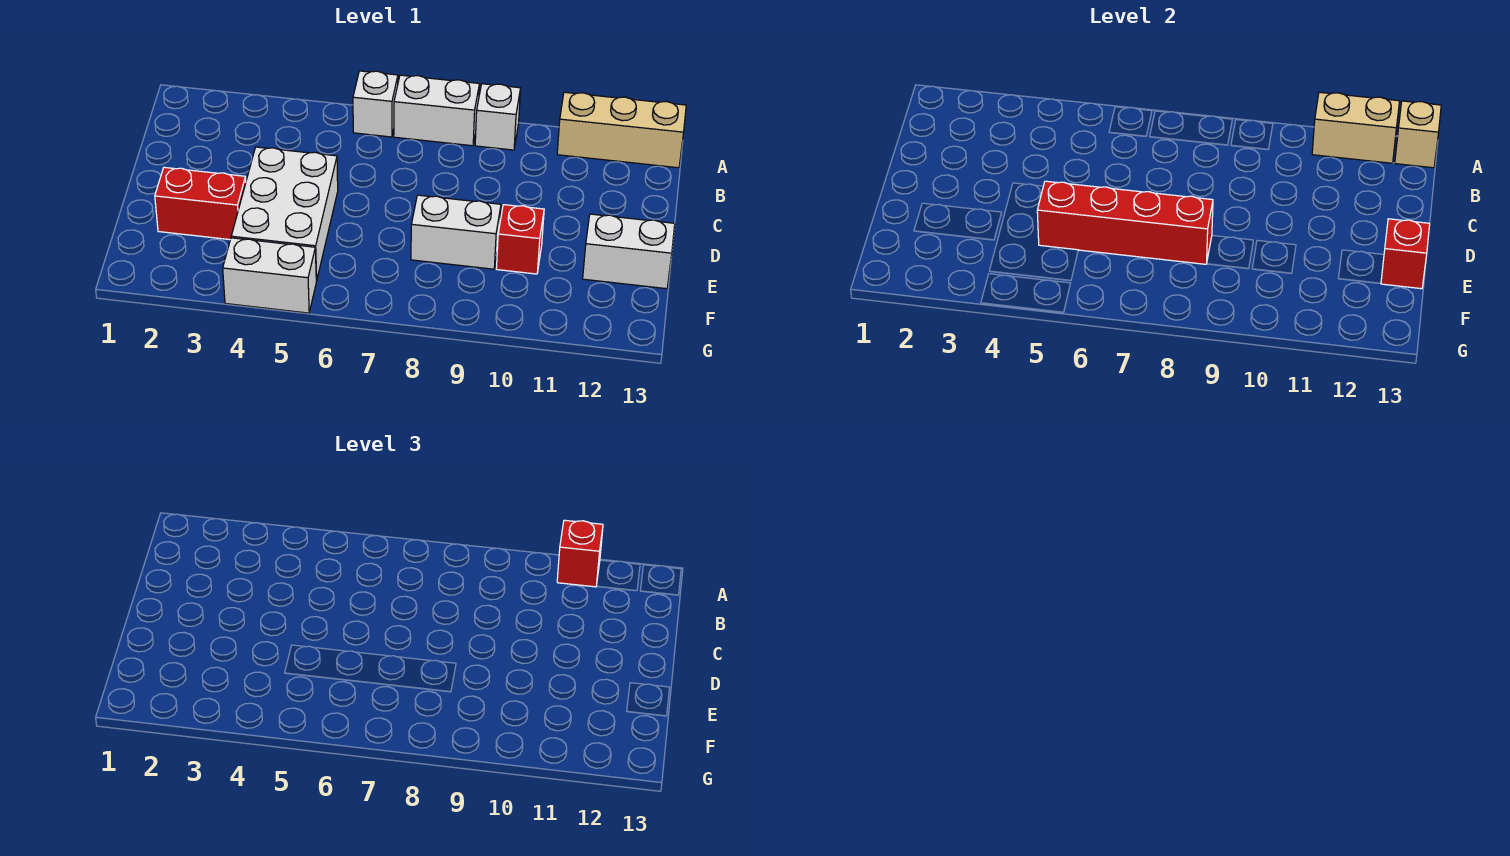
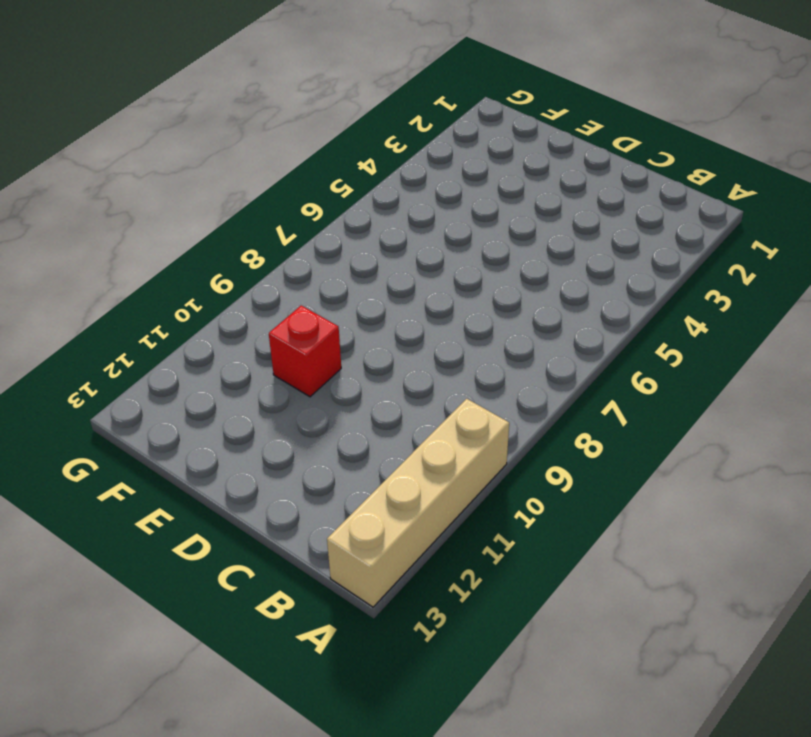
tan 1x4 brick [327,399,509,607] -> tan 1x3 brick [557,92,686,168]
none -> white 1x1 brick [353,71,398,137]
none -> white 1x2 brick [394,75,480,146]
none -> white 1x1 brick [475,84,521,150]

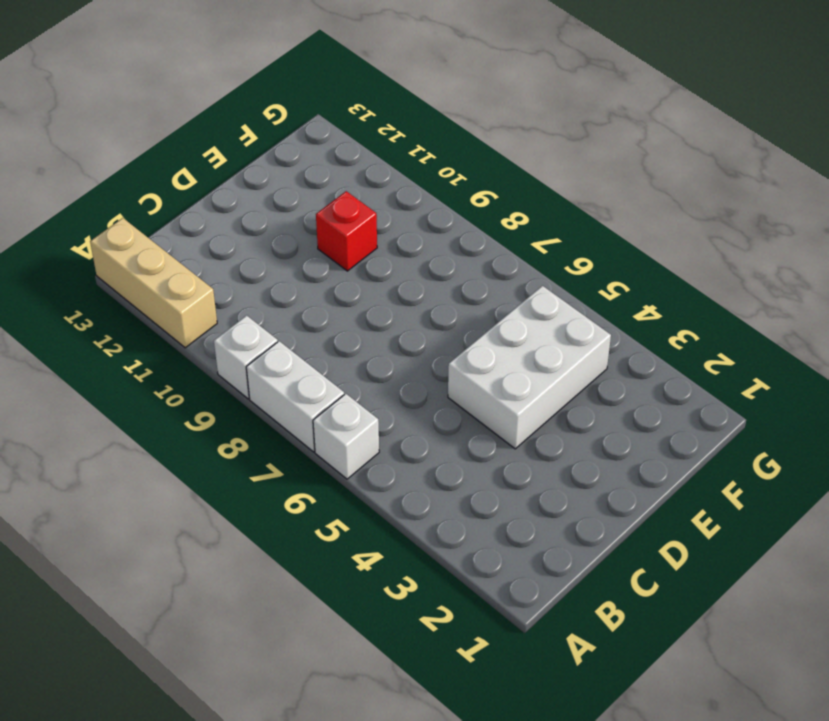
none -> red 1x2 brick [155,167,246,240]
none -> white 1x2 brick [411,195,501,269]
none -> white 1x2 brick [583,214,675,289]

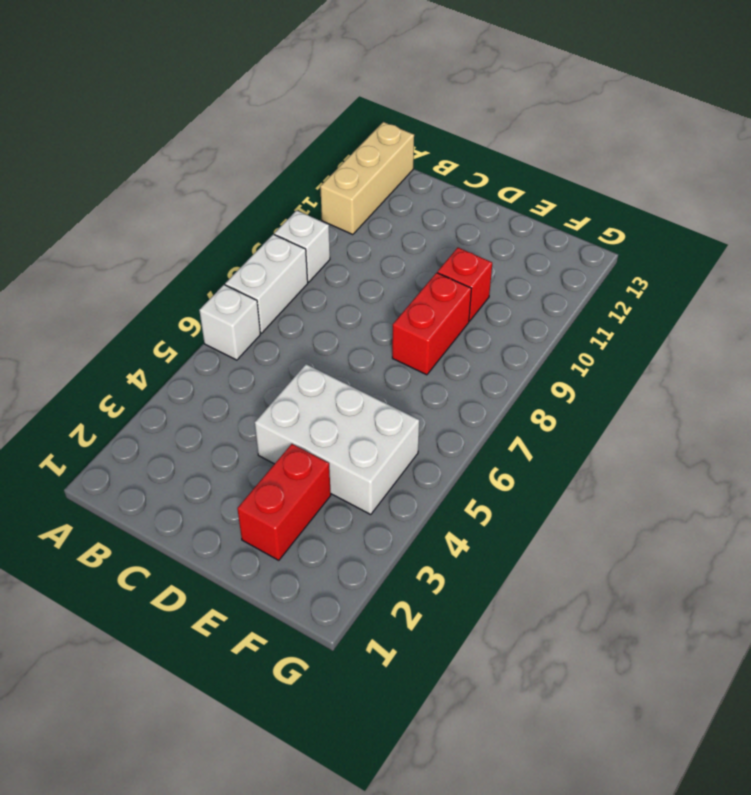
red 1x2 brick [392,273,472,375] -> white 1x2 brick [411,195,501,269]
none -> white 1x2 brick [583,214,675,289]
none -> white 1x2 brick [223,238,316,313]
none -> tan 1x2 brick [1312,92,1400,163]

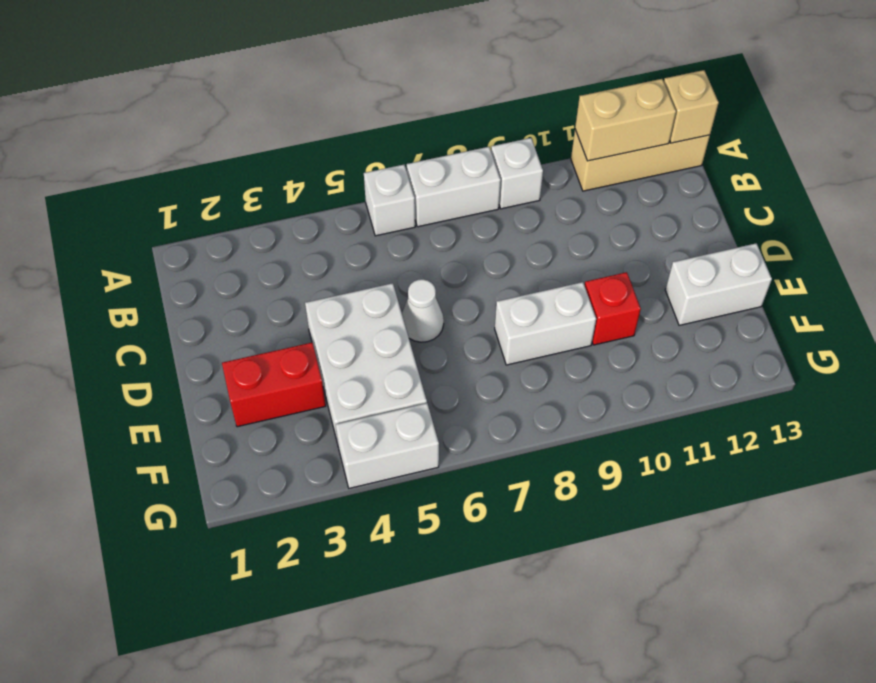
white 1x1 cone [402,279,444,342] -> none
none -> red 1x4 brick [1037,181,1213,264]
none -> red 1x1 brick [1381,219,1430,289]
none -> red 1x1 brick [557,520,603,587]

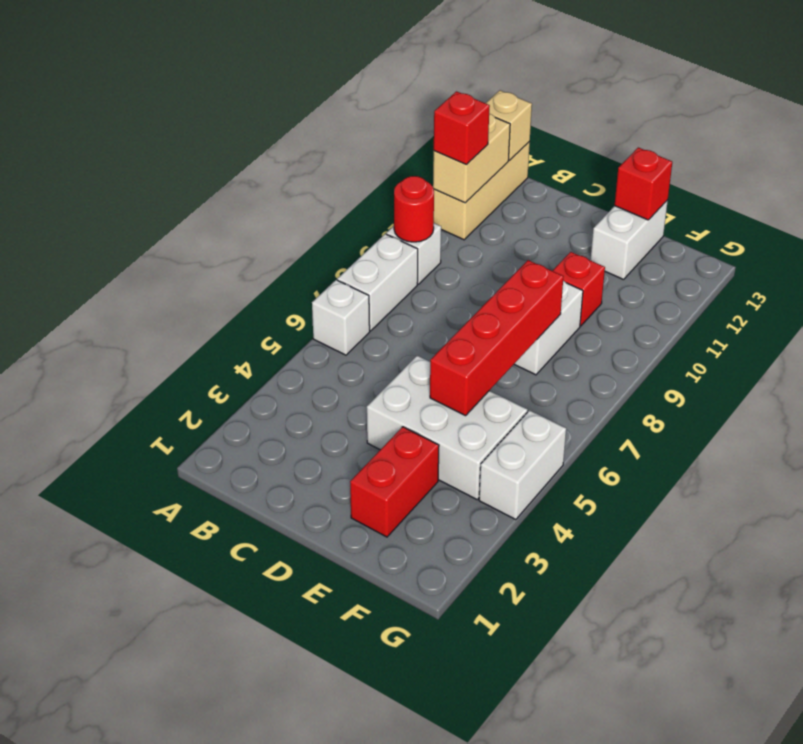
red 1x1 round brick [394,176,434,242] -> none

